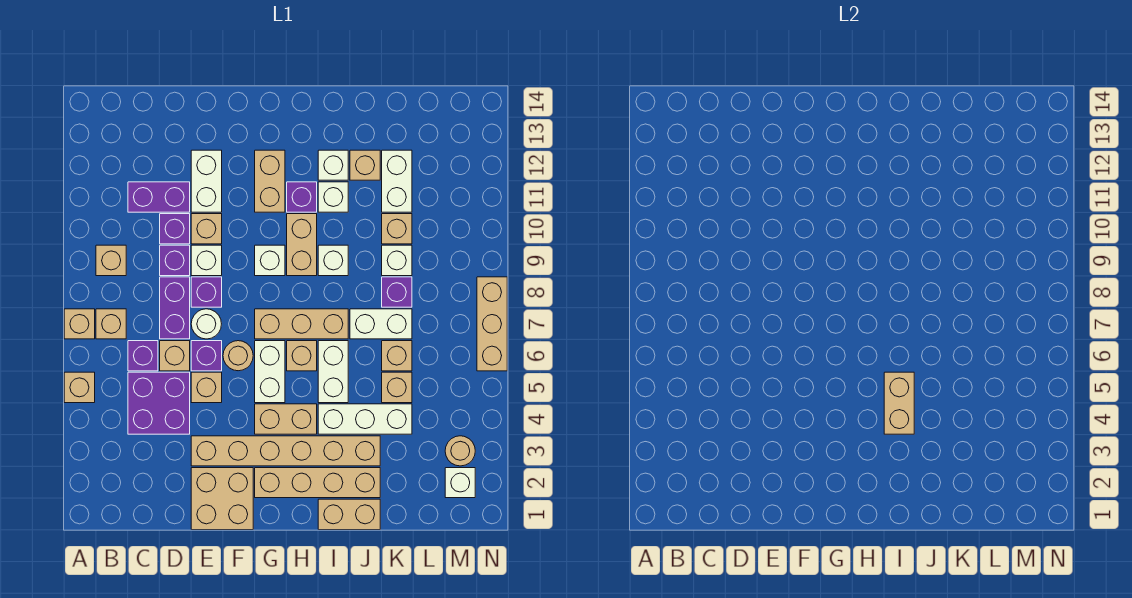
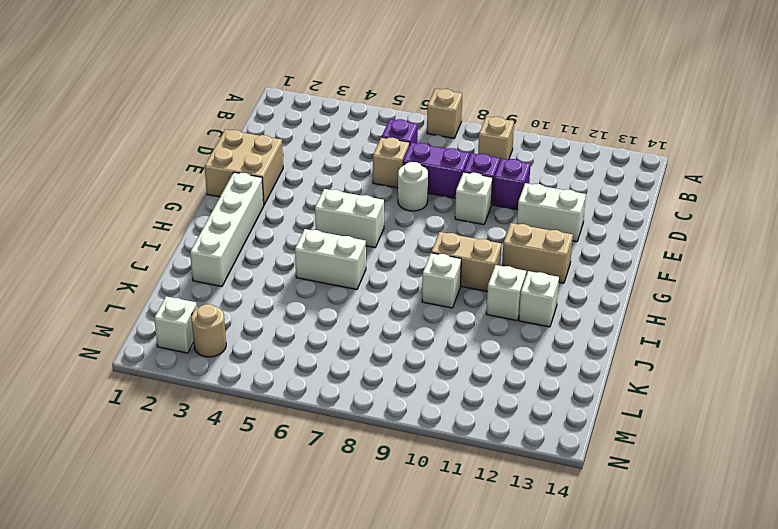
white 1x4 brick [190,172,264,286] -> tan 1x4 brick [255,468,380,498]
none -> tan 1x1 brick [64,372,95,403]
none -> tan 1x1 brick [96,309,126,339]
none -> purple 2x2 brick [128,372,190,434]
none -> purple 1x2 brick [128,182,190,212]

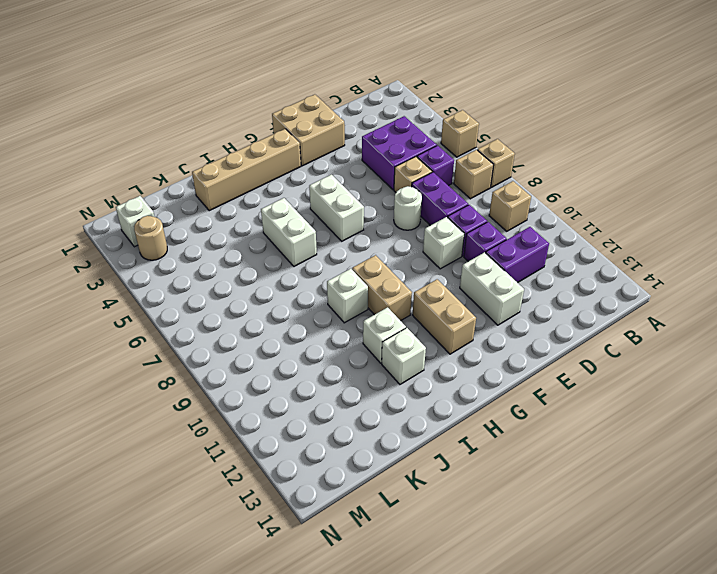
none -> tan 1x6 brick [191,436,380,466]
none -> tan 1x1 brick [191,372,222,403]
none -> purple 1x1 brick [191,341,222,371]
none -> purple 1x1 brick [191,277,222,307]

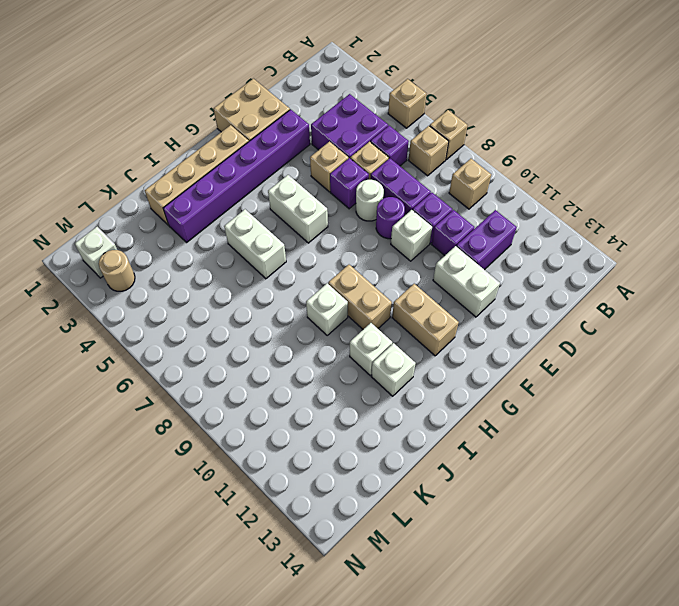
purple 1x6 brick [163,109,310,242] -> tan 1x6 brick [191,436,380,466]
purple 1x1 round brick [376,197,405,239] -> purple 1x1 brick [191,277,222,307]
none -> tan 1x1 brick [191,214,222,244]
none -> tan 1x1 round brick [223,341,253,371]
none -> tan 1x2 brick [255,404,317,434]
none -> tan 1x3 brick [255,309,348,339]

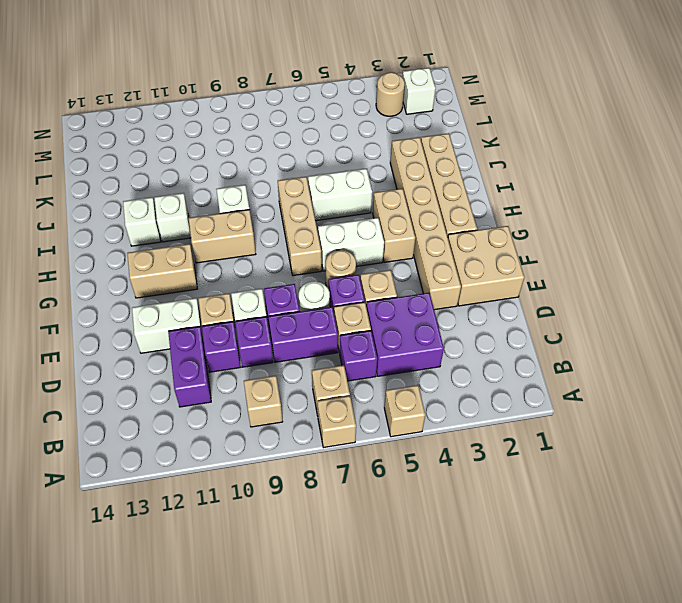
none -> white 1x1 brick [255,245,285,276]
none -> tan 1x1 brick [287,341,317,371]
none -> purple 1x1 brick [287,182,317,212]
none -> tan 1x2 brick [318,499,380,530]

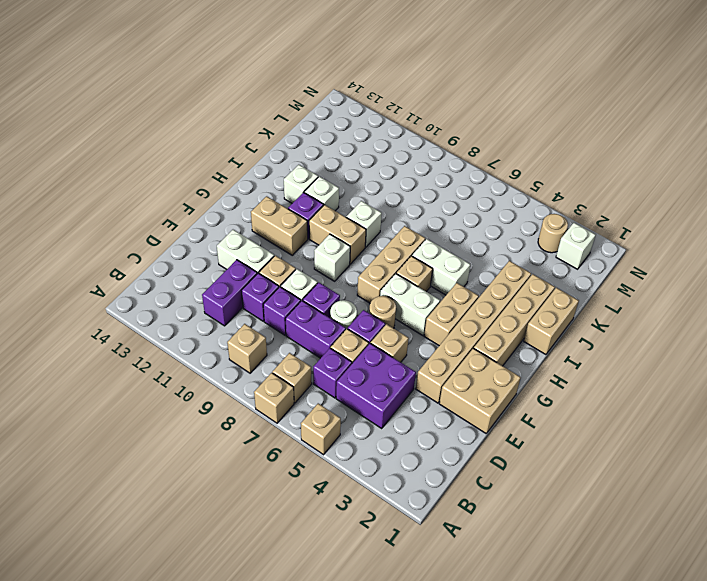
none -> white 1x3 brick [318,404,412,434]
none -> white 1x2 brick [350,309,412,339]
none -> tan 1x1 brick [350,150,380,180]
none -> tan 1x1 brick [382,372,412,403]

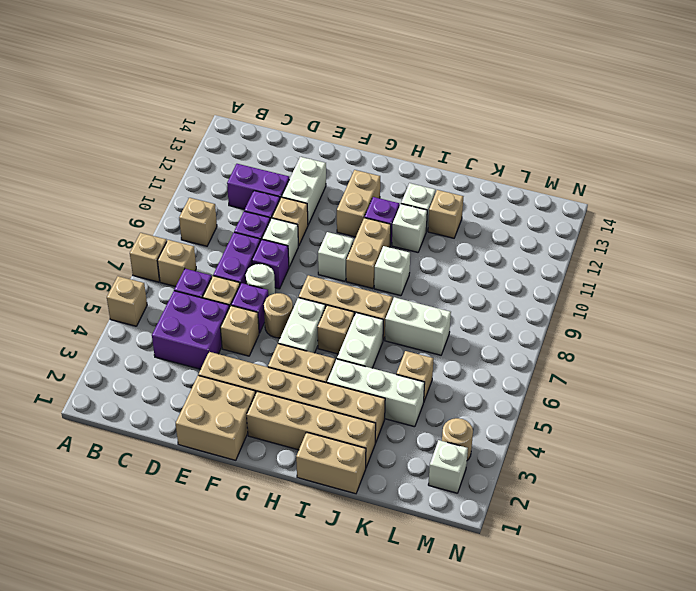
none -> tan 1x1 brick [382,341,412,371]
none -> purple 1x1 brick [382,277,412,307]
none -> white 1x1 brick [382,245,412,276]
none -> tan 1x1 brick [382,214,412,244]

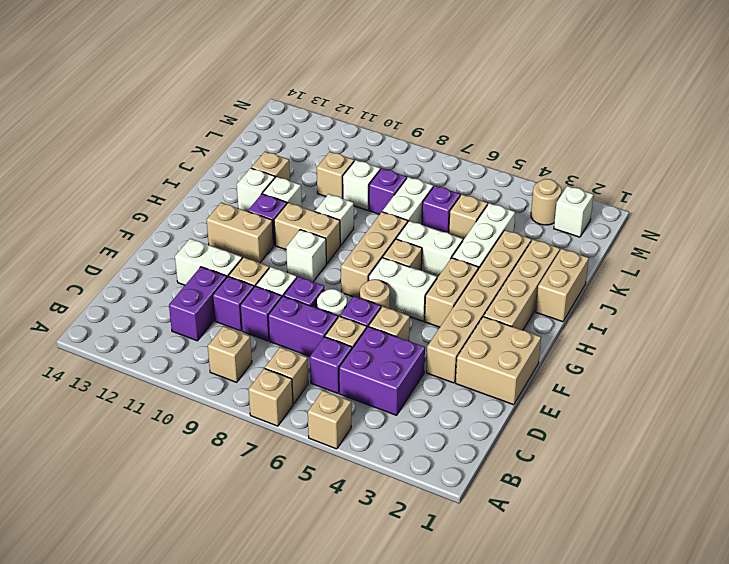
purple 1x1 brick [422,186,460,233] -> tan 1x1 brick [382,341,412,371]
none -> white 1x2 brick [382,150,412,212]
none -> tan 1x3 brick [477,277,507,371]
none -> tan 1x2 brick [884,372,914,434]

